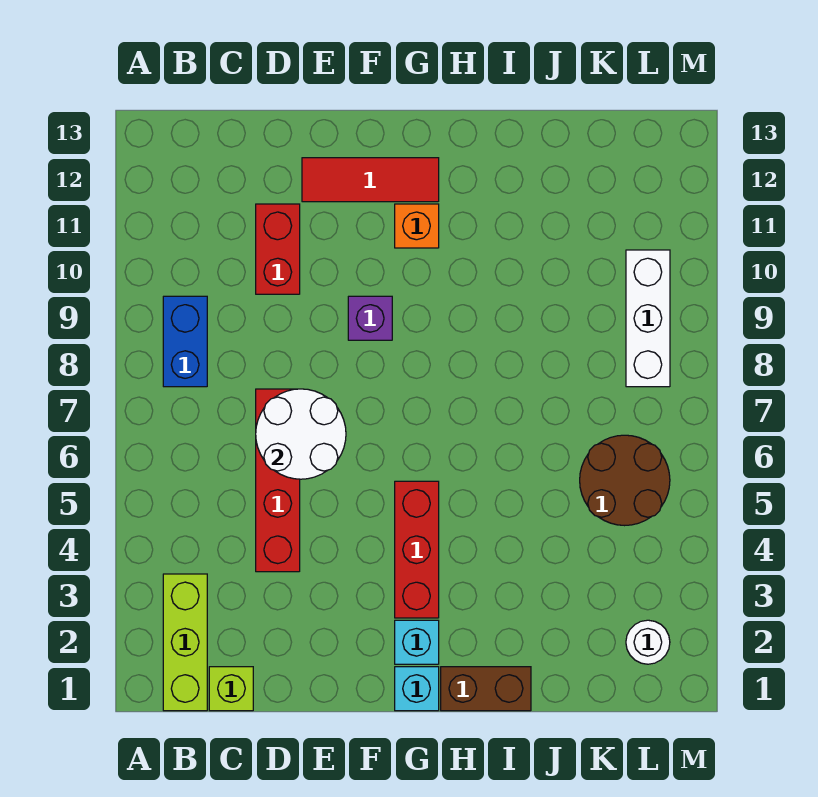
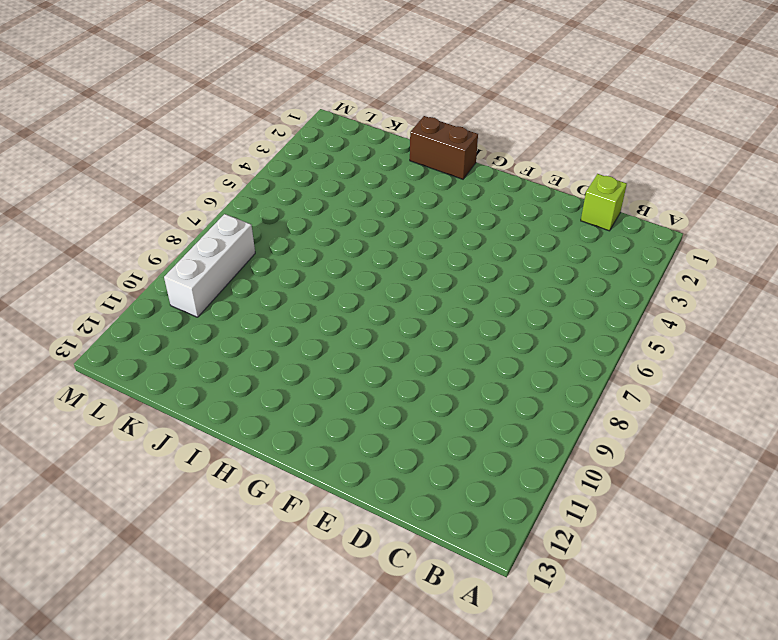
none -> lime 1x3 brick [163,574,207,711]
none -> blue 1x2 brick [163,296,207,387]
none -> red 1x4 brick [256,389,300,572]

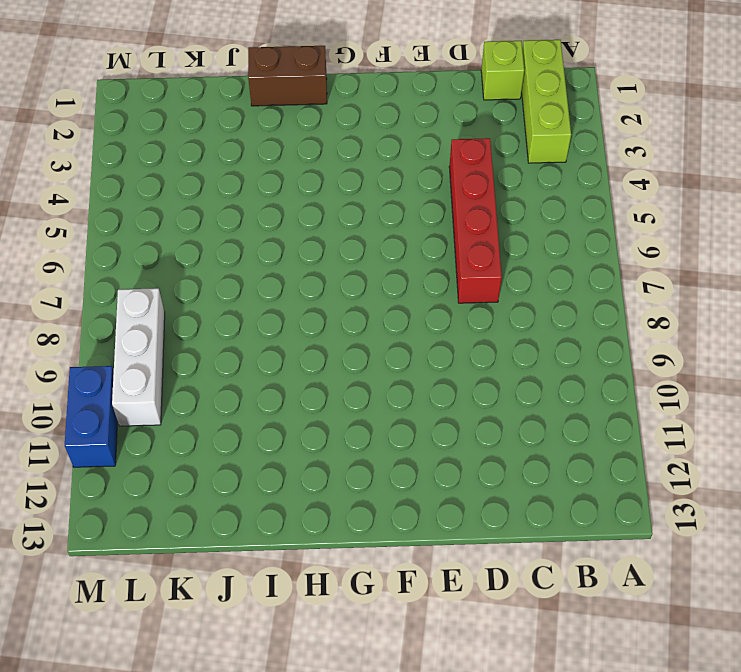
blue 1x2 brick [65,366,118,467] -> blue 1x2 brick moved to [163,296,207,387]
none -> red 1x2 brick [256,204,300,294]
none -> red 1x3 tile [302,158,439,202]
none -> purple 1x1 brick [348,296,392,340]

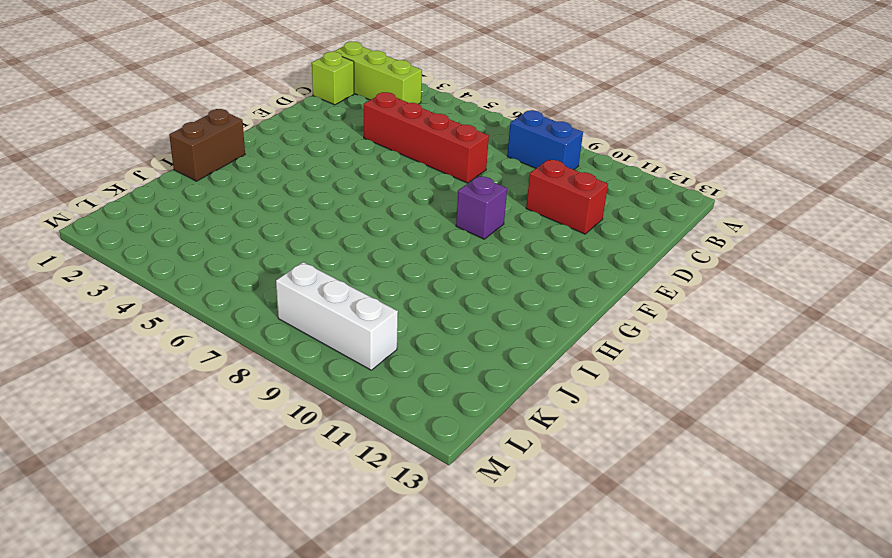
none -> red 1x3 tile [302,158,439,202]
none -> cyan 1x1 brick [395,667,439,711]
none -> cyan 1x1 brick [395,620,439,664]

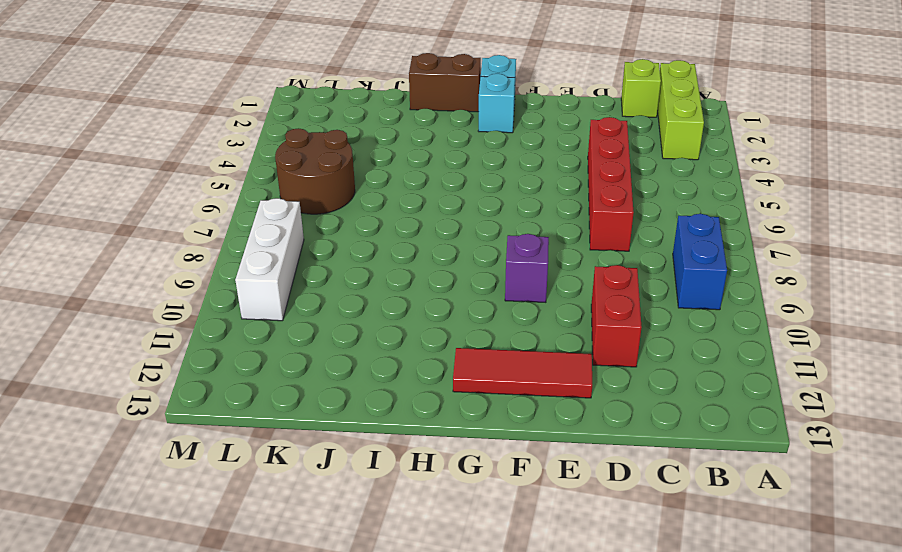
none -> red 1x3 brick [395,481,439,618]
none -> orange 1x1 brick [395,204,439,248]
none -> white 1x1 round brick [626,620,670,664]

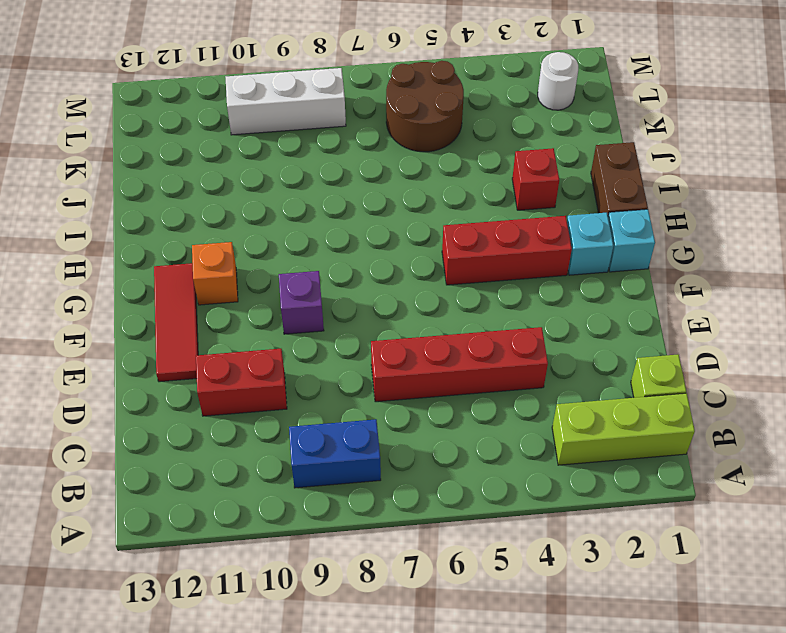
red 1x1 brick [512,148,559,210] -> none
none -> white 2x2 round brick [256,389,346,479]

